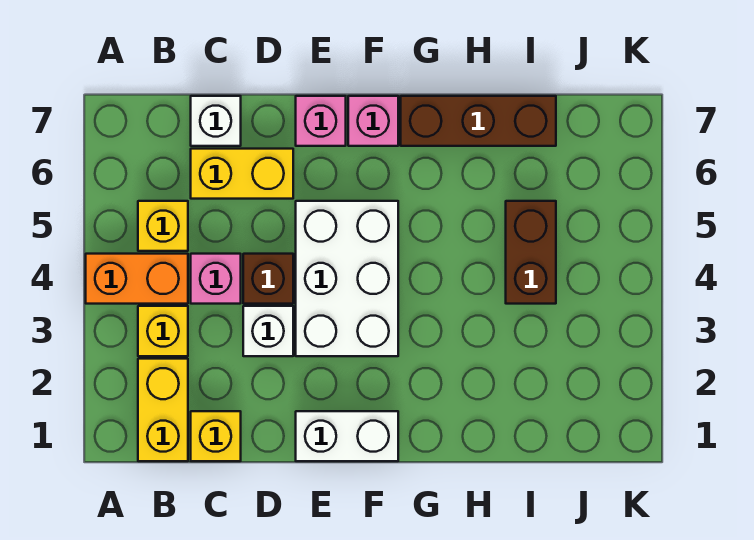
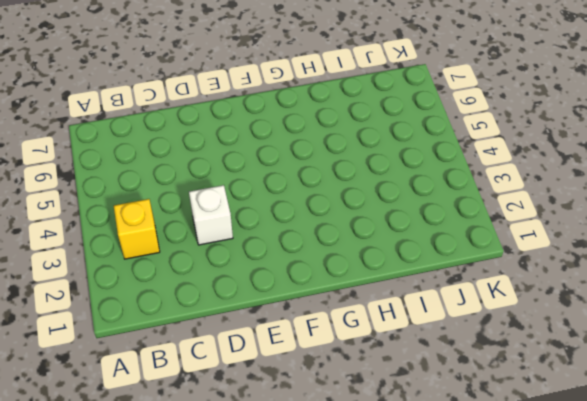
none -> orange 1x2 brick [86,254,188,304]
none -> yellow 1x2 brick [138,359,188,461]
none -> yellow 1x1 brick [138,201,188,251]

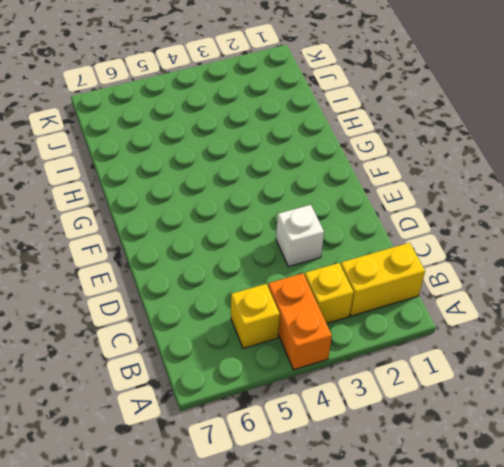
none -> yellow 1x1 brick [191,411,241,461]
none -> pink 1x1 brick [191,254,241,304]
none -> yellow 1x2 brick [191,149,293,199]

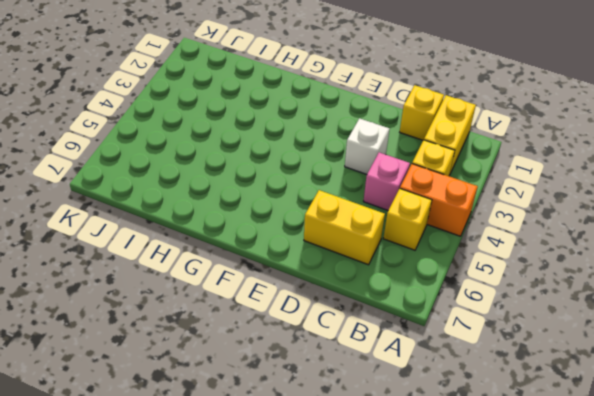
none -> white 1x1 brick [191,96,241,146]
none -> brown 1x1 brick [243,254,293,304]
none -> white 1x2 brick [296,411,398,461]

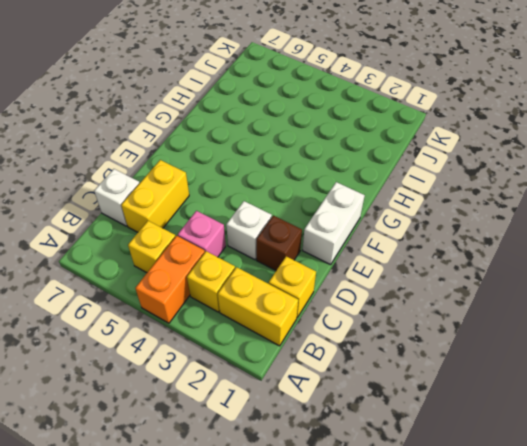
brown 1x1 brick [256,215,302,270] -> brown 1x1 brick moved to [243,254,293,304]
none -> white 2x3 brick [296,201,398,356]
none -> pink 1x1 brick [296,96,346,146]
none -> pink 1x1 brick [348,96,398,146]

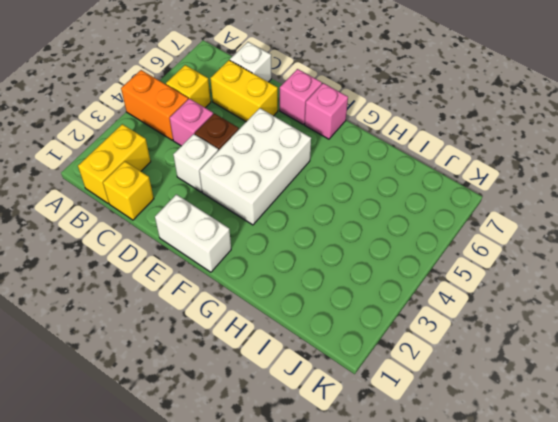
none -> yellow 1x1 brick [138,306,188,356]
none -> brown 1x3 brick [401,96,556,146]
none -> brown 1x2 brick [506,201,556,304]

